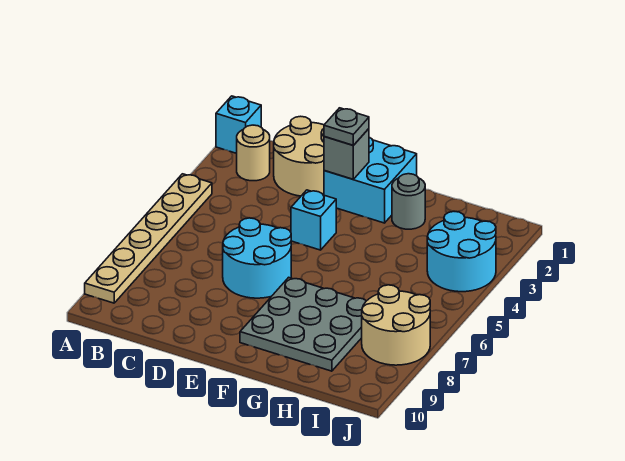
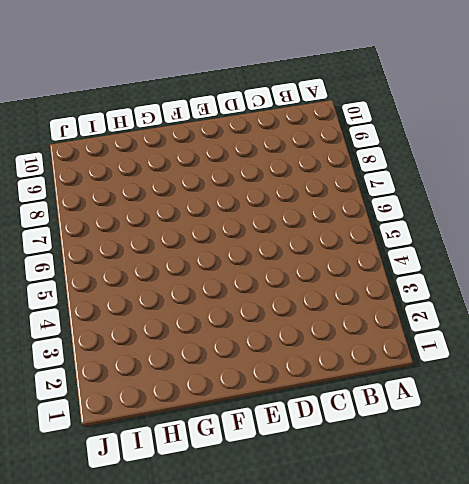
none -> cyan 1x1 brick [216,96,261,153]
none -> tan 1x6 plate [85,174,212,303]
none -> tan 1x1 round brick [237,125,270,181]

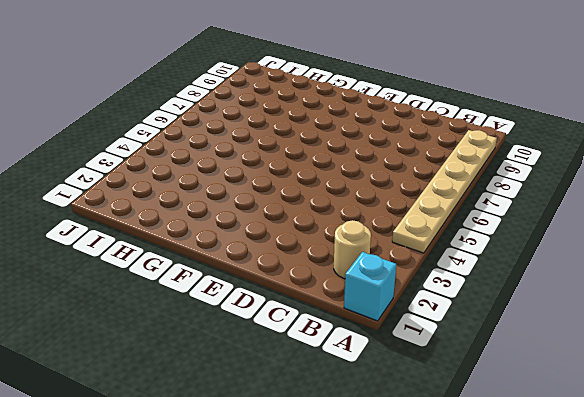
none -> tan 2x2 round brick [274,116,324,196]
none -> cyan 2x2 round brick [223,218,291,298]
none -> cyan 2x2 brick [324,137,417,223]

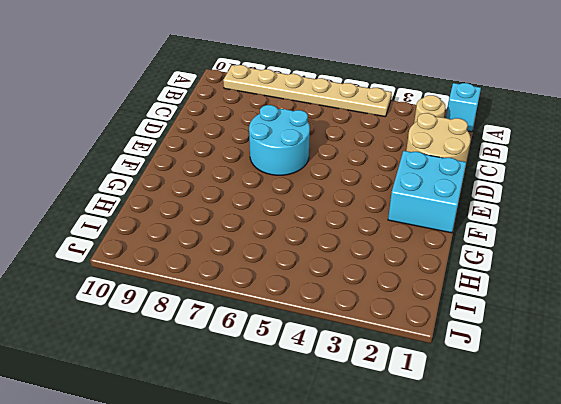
none -> cyan 1x1 brick [291,190,336,250]
none -> grey 3x3 plate [240,277,366,371]
none -> grey 1x1 round brick [392,174,425,229]

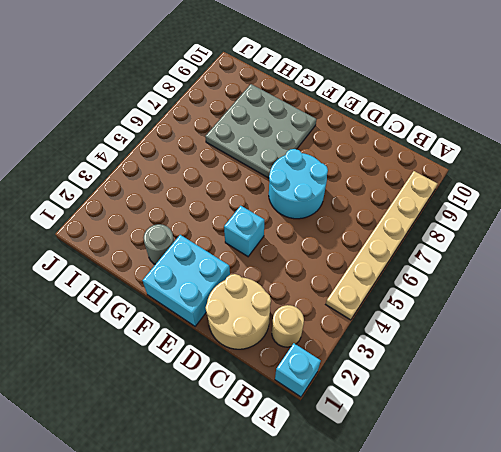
none -> cyan 2x2 round brick [427,212,496,292]
none -> tan 2x2 round brick [362,285,430,365]
none -> grey 1x1 brick [324,129,369,179]

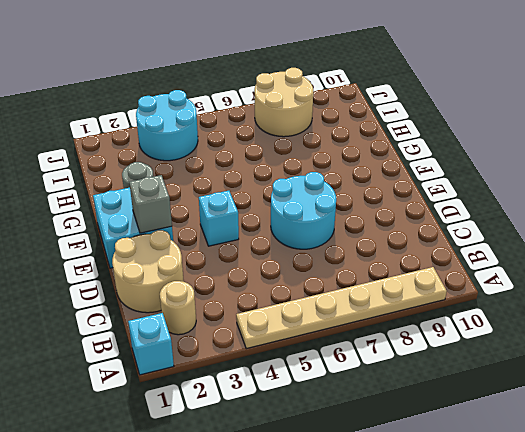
none -> grey 3x3 plate [240,277,366,371]
none -> grey 1x1 plate [324,108,369,145]

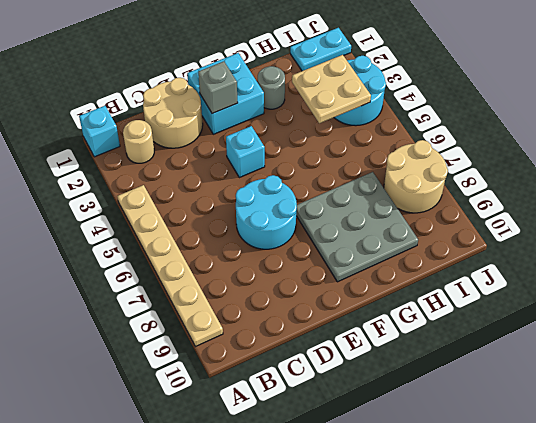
tan 2x2 plate [292,55,371,123] -> none
cyan 1x2 plate [290,28,351,71] -> none
none -> grey 1x1 plate [324,108,369,145]

